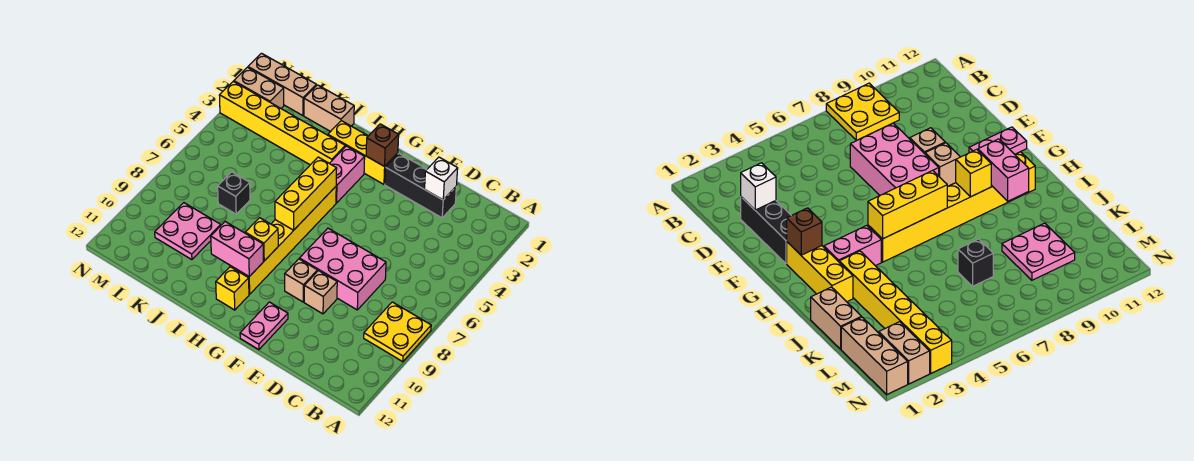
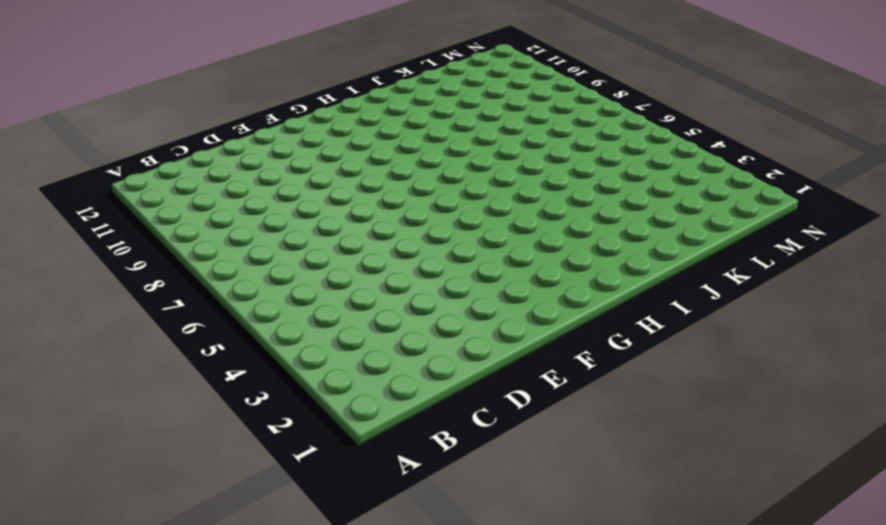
none -> yellow 2x2 plate [364,302,431,362]
none -> black 1x3 brick [385,154,456,218]
none -> pink 2x3 brick [299,228,386,310]

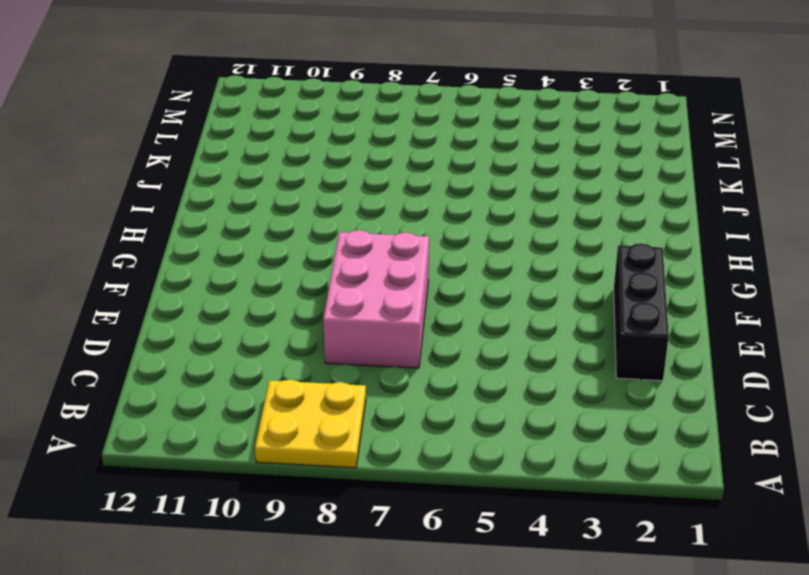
none -> tan 1x1 brick [304,271,337,314]
none -> tan 1x1 brick [285,259,317,302]
none -> pink 1x2 plate [240,302,288,350]

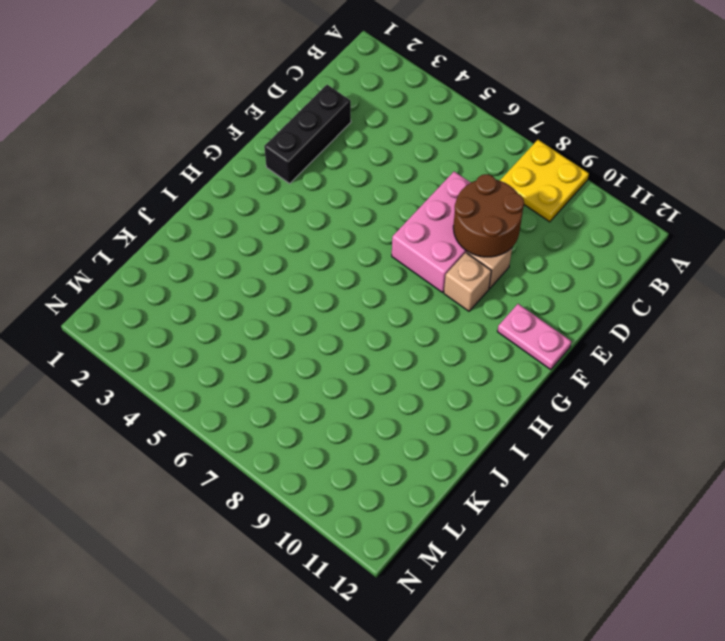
brown 2x2 round brick [453,174,524,257] -> none
none -> yellow 1x3 brick [328,121,398,184]
none -> pink 1x2 brick [330,146,365,203]
none -> yellow 1x6 brick [231,187,336,294]

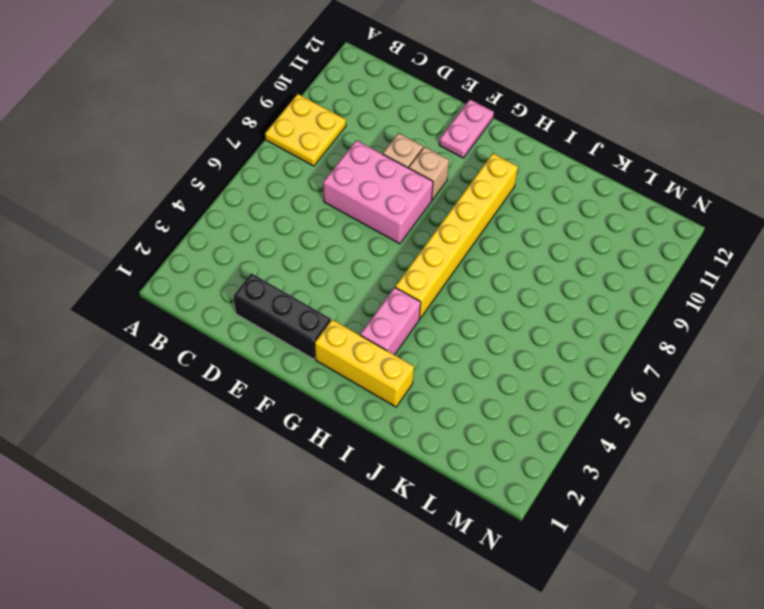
none -> yellow 1x1 brick [216,267,249,310]
none -> yellow 1x6 brick [219,81,345,165]
none -> tan 1x2 brick [304,85,354,132]

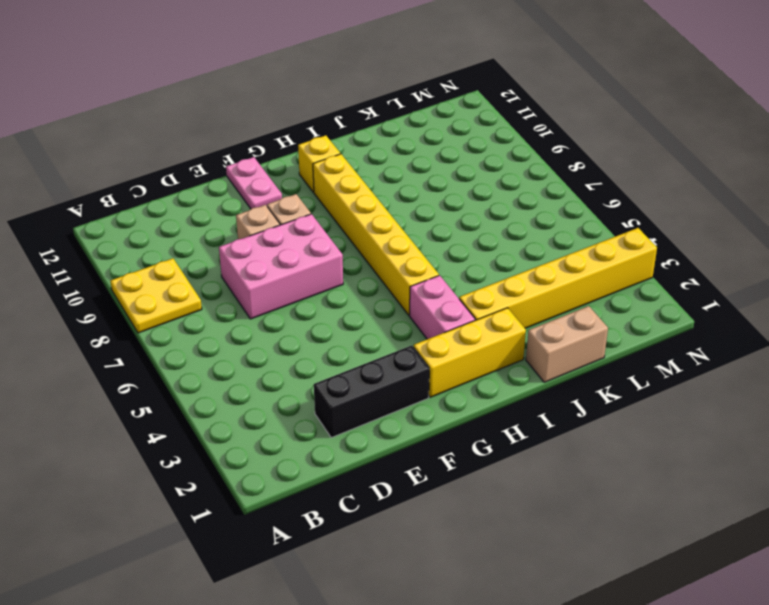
none -> black 1x1 brick [218,172,250,214]
none -> pink 2x2 plate [155,203,221,260]
none -> tan 1x3 brick [248,53,316,116]

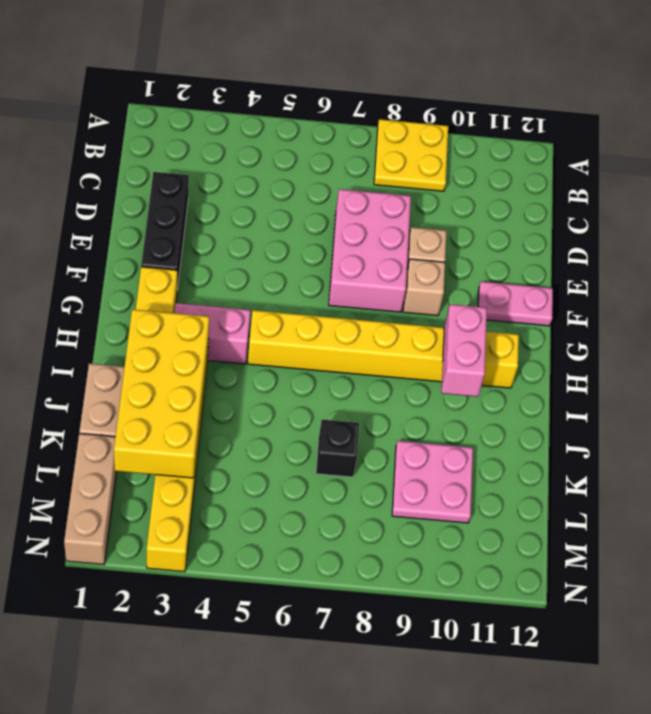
yellow 2x4 brick [114,309,209,478] -> none
none -> tan 1x2 brick [234,67,284,108]
none -> white 1x1 brick [425,157,458,200]
none -> brown 1x1 brick [366,124,399,166]

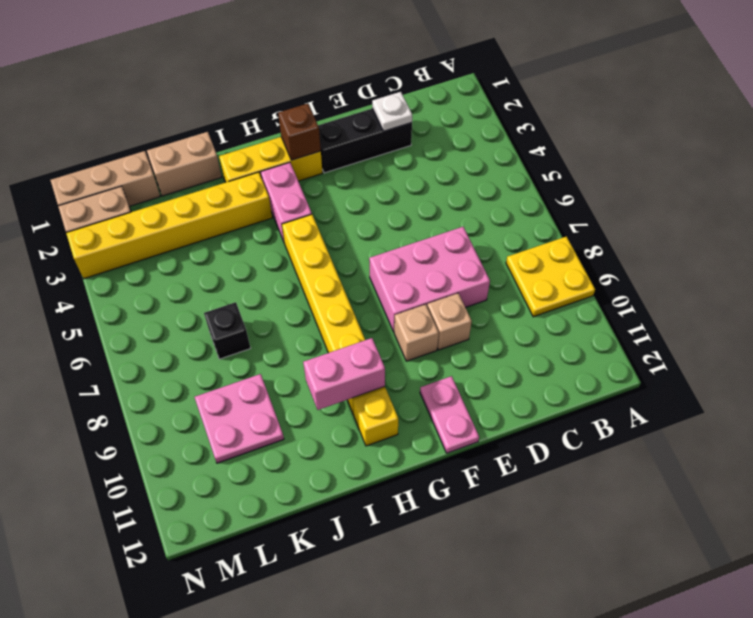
white 1x1 plate [372,92,412,131] -> white 1x1 brick [425,157,458,200]
none -> yellow 1x3 brick [275,157,337,230]
none -> yellow 1x1 brick [245,218,278,261]

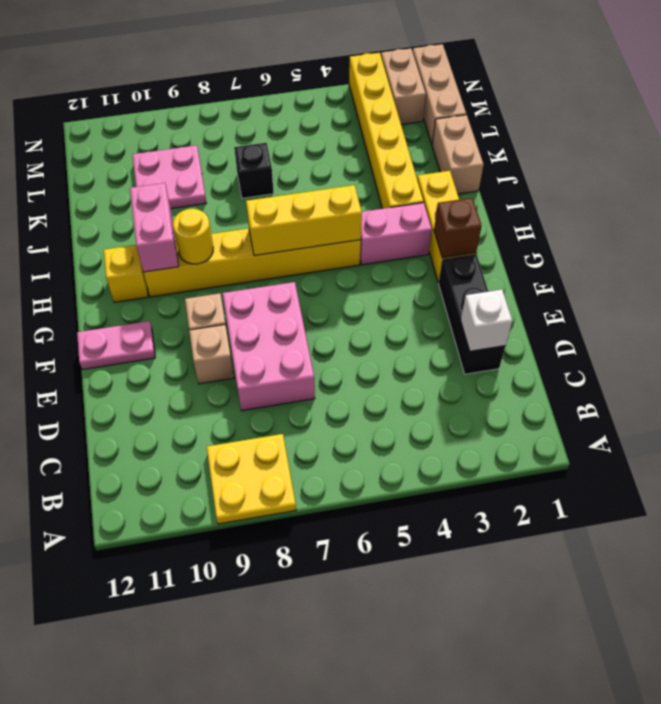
yellow 1x1 round brick [173,209,213,264] -> yellow 1x1 brick [245,218,278,261]

